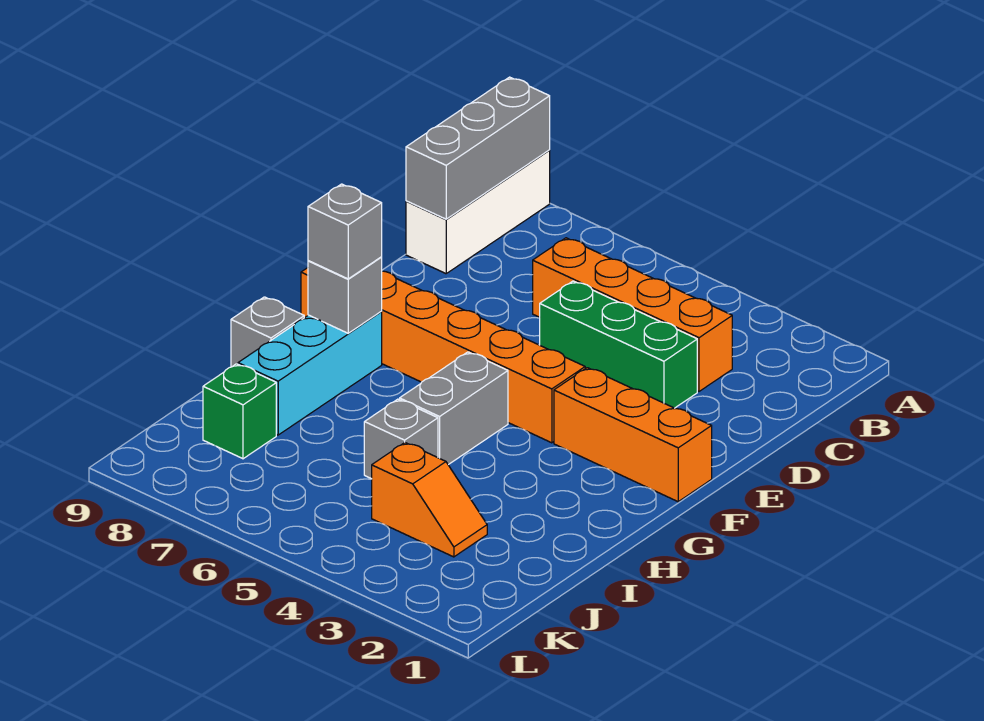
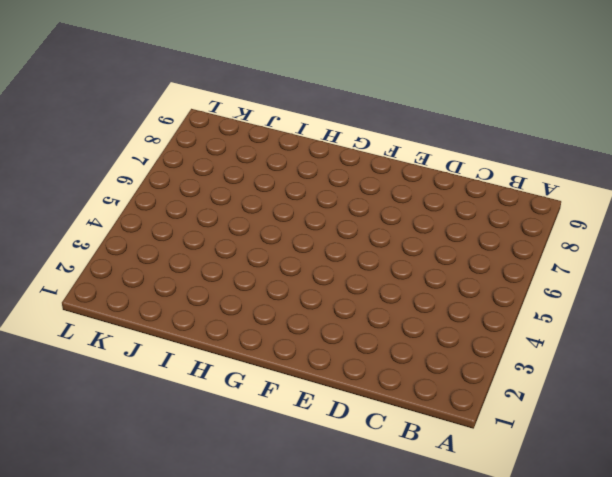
none -> white 1x3 brick [406,150,550,274]
none -> orange 1x4 brick [533,238,732,391]
none -> green 1x3 brick [540,281,697,408]

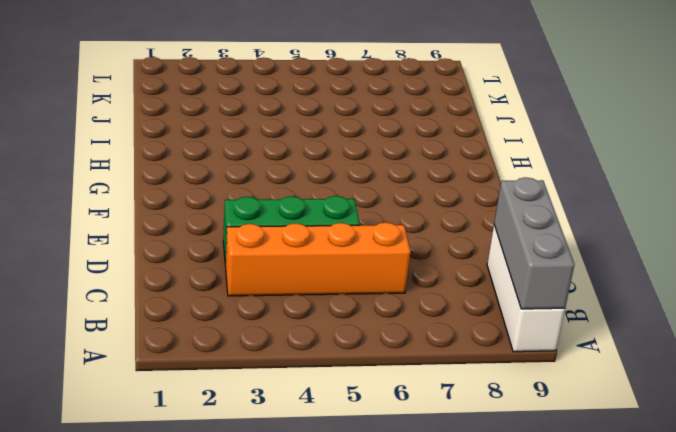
none -> orange 1x3 brick [554,368,712,502]
none -> orange 1x6 brick [301,268,585,443]
none -> grey 1x2 brick [400,352,508,465]

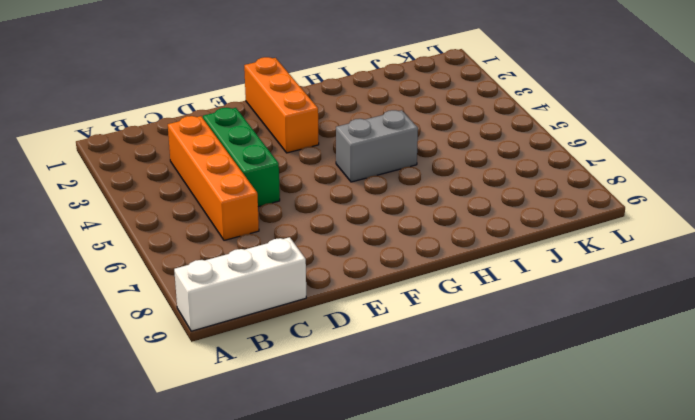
none -> orange 1x6 brick [301,268,585,443]
none -> cyan 1x3 brick [238,312,382,435]
none -> grey 1x1 brick [231,297,304,367]

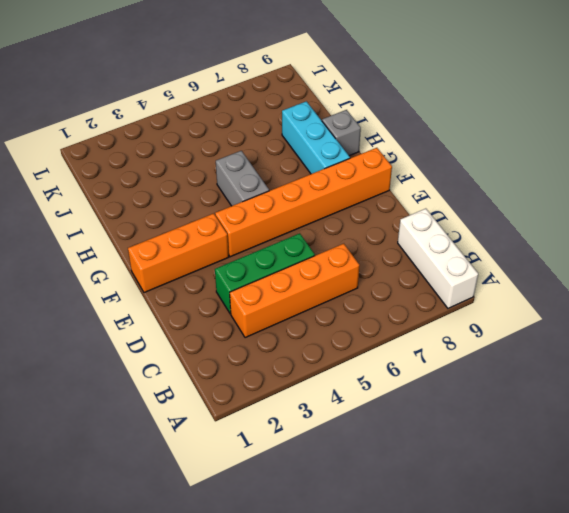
none -> grey 1x1 brick [364,399,438,479]
none -> orange 1x2 slope [372,443,487,557]
none -> green 1x1 brick [203,364,276,459]

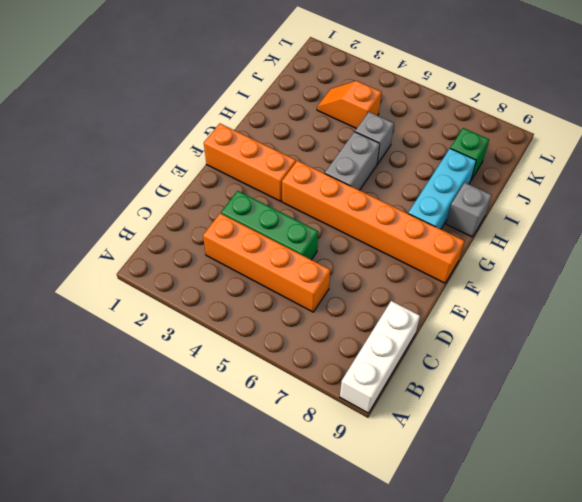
none -> grey 1x3 brick [406,77,550,219]
none -> grey 1x1 brick [308,257,382,333]
none -> grey 1x1 brick [308,184,382,279]

